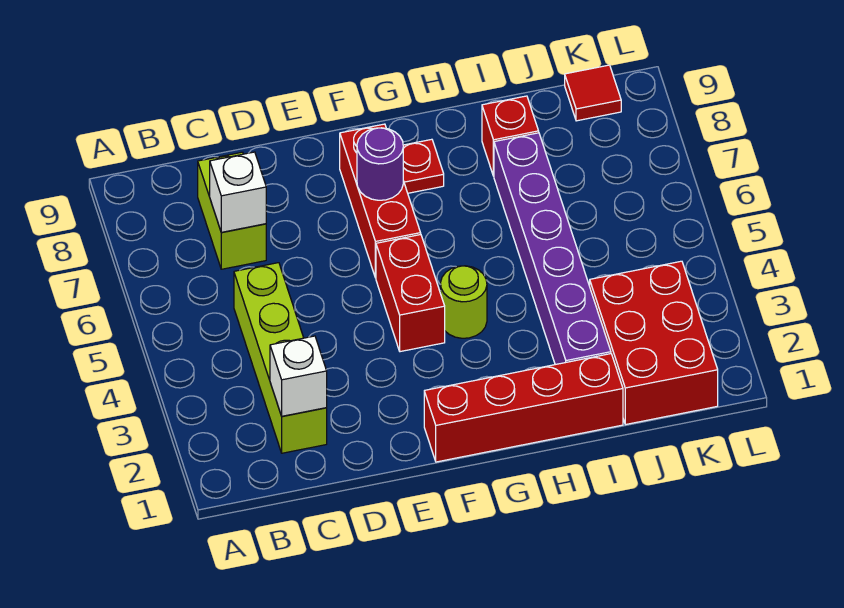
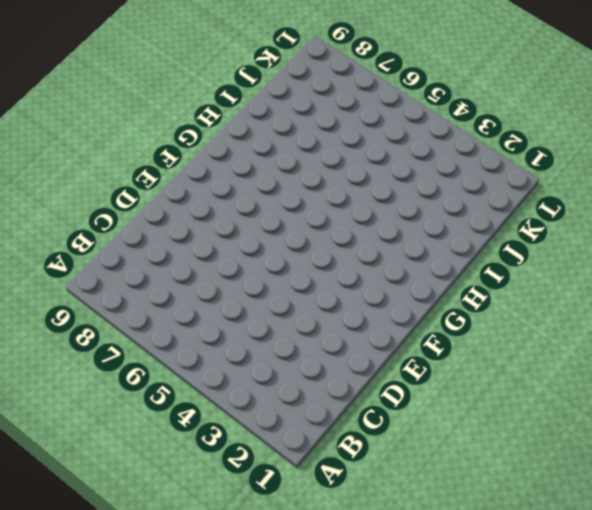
none -> lime 1x4 brick [234,263,327,453]
none -> lime 1x2 brick [198,152,266,269]
none -> red 1x4 brick [424,354,623,462]

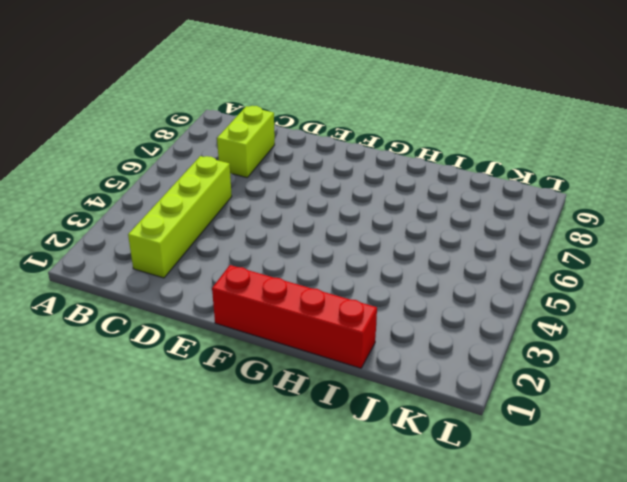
none -> red 1x2 brick [376,235,445,352]
none -> red 1x3 brick [340,124,421,278]
none -> lime 1x1 round brick [441,266,487,338]

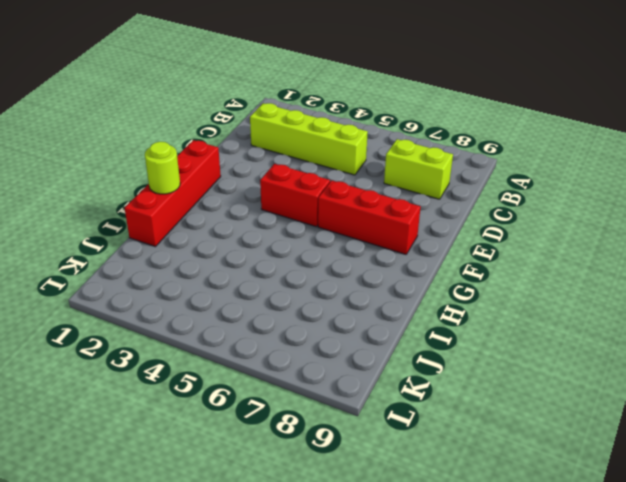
lime 1x1 round brick [145,142,180,194] -> lime 1x1 round brick moved to [441,266,487,338]
none -> red 1x1 plate [403,139,444,193]
none -> purple 1x6 brick [494,133,611,365]
none -> red 1x1 brick [482,96,539,176]

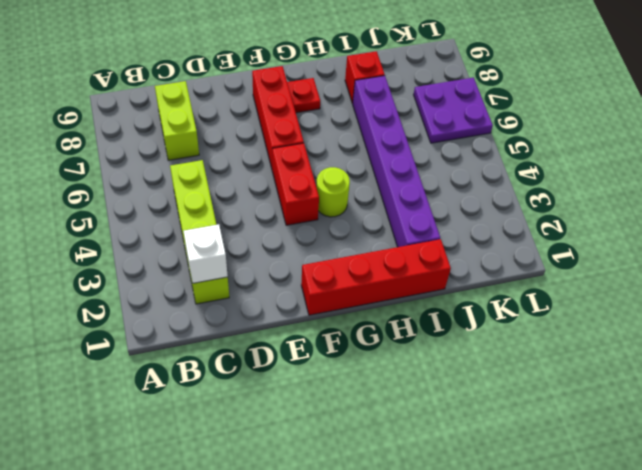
purple 2x2 plate [414,78,493,143] -> none
none -> red 2x3 brick [590,261,718,425]
none -> red 1x1 tile [565,65,621,121]
none -> white 1x1 brick [210,152,266,232]

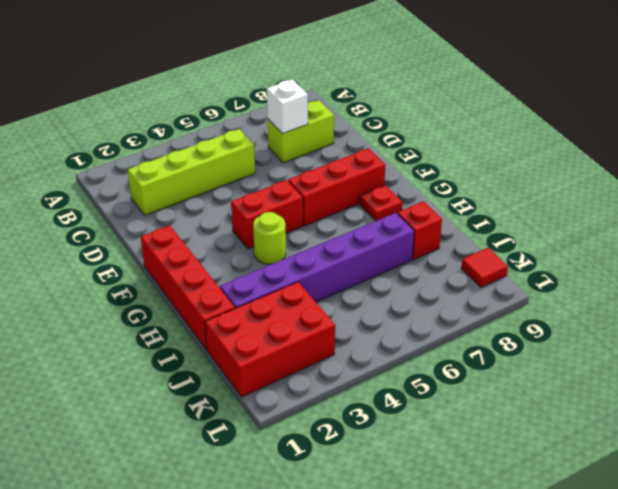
none -> white 1x1 brick [270,336,327,416]
none -> purple 1x1 round brick [357,128,403,200]

